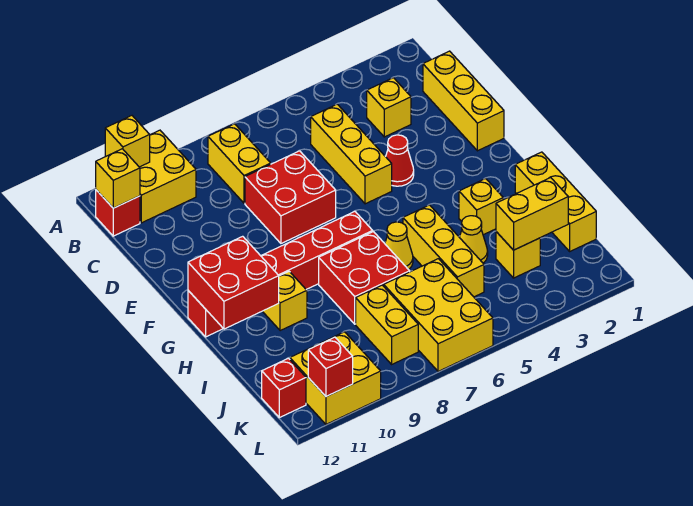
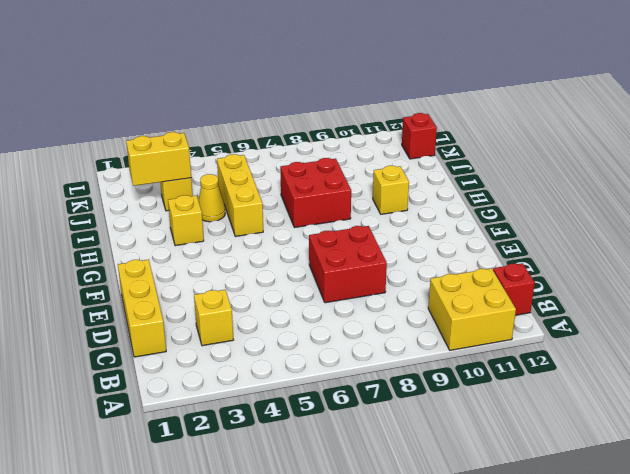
none -> yellow 1x2 brick [208,124,271,203]
none -> yellow 1x3 brick [311,104,392,204]
none -> red 1x1 cone [386,135,414,186]

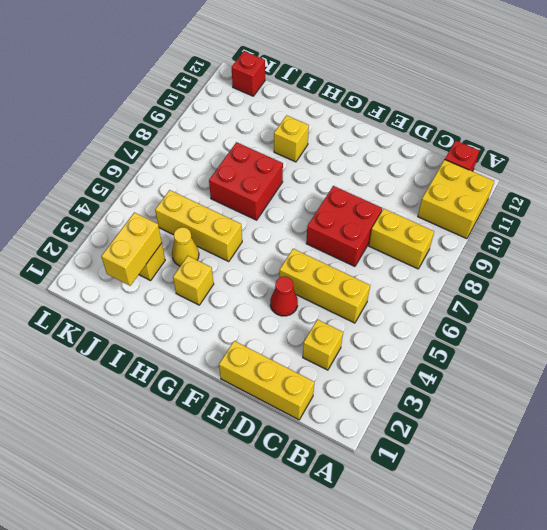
none -> red 1x6 brick [188,212,373,337]
none -> yellow 1x3 brick [515,152,596,251]
none -> yellow 1x1 cone [385,222,413,270]

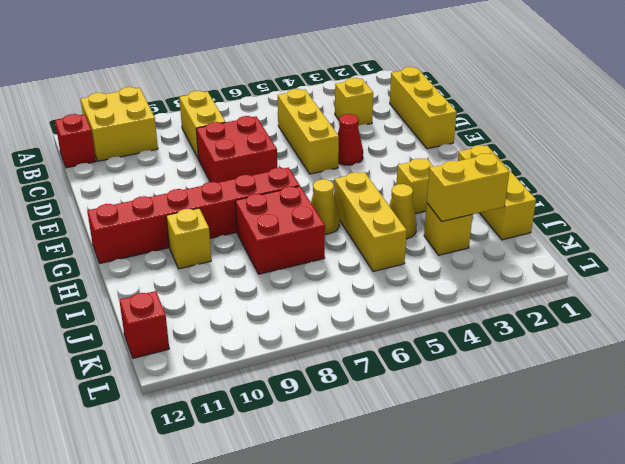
none -> yellow 2x3 brick [384,259,493,371]
none -> yellow 1x2 brick [356,285,418,364]
none -> yellow 2x2 brick [290,332,381,424]

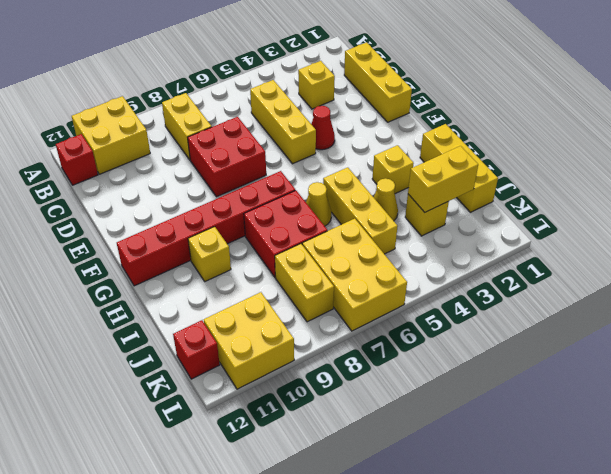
none -> yellow 1x1 brick [105,116,150,167]
none -> yellow 1x1 brick [96,149,140,208]
none -> red 2x2 brick [188,236,279,329]

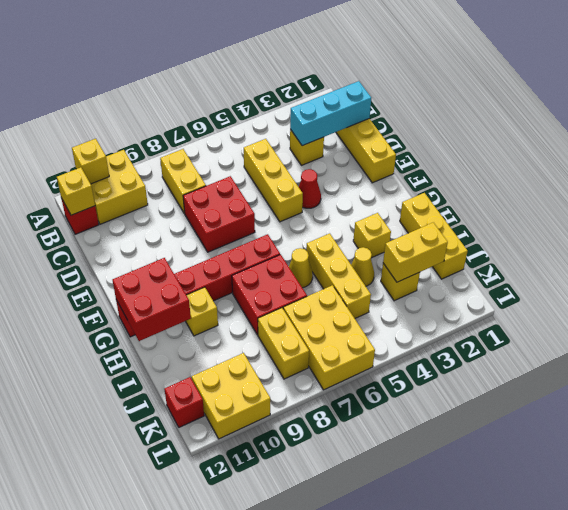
cyan 1x3 brick [290,81,371,146] -> none
none -> red 1x1 brick [308,337,353,396]

